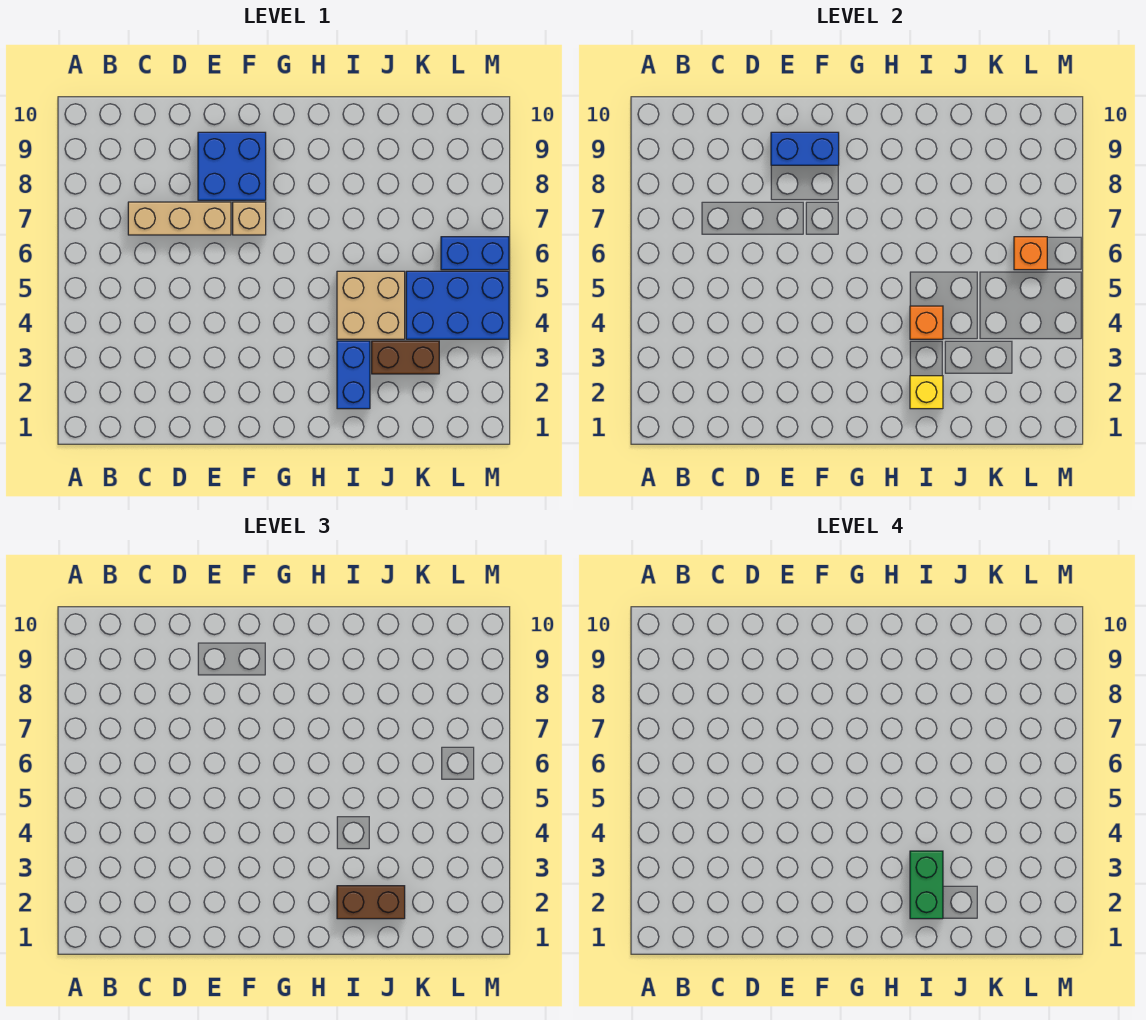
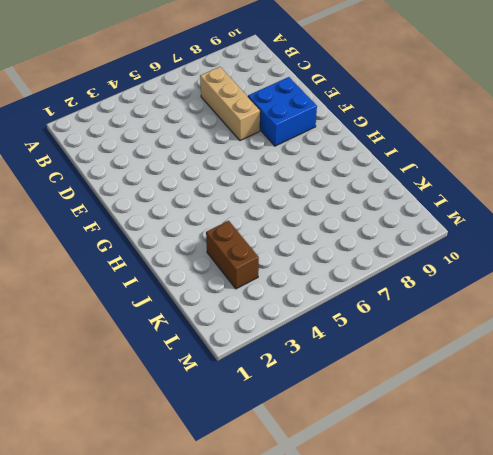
none -> tan 1x1 brick [233,202,266,235]
none -> blue 1x2 brick [337,341,370,409]
none -> tan 2x2 brick [337,271,405,339]

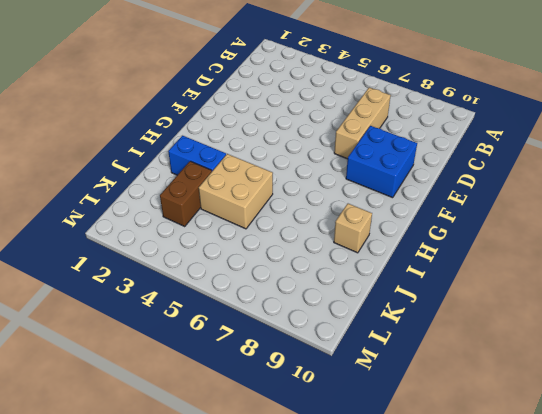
tan 1x1 brick [334,204,372,253] -> tan 1x1 brick moved to [233,202,266,235]
none -> blue 2x3 brick [406,271,509,339]
none -> blue 1x2 brick [441,237,509,270]
none -> blue 1x2 brick [771,132,839,165]

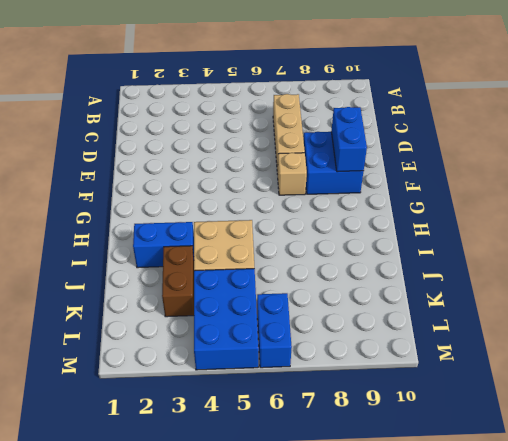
none -> yellow 1x1 brick [910,376,943,409]
none -> orange 1x1 brick [910,306,943,339]
none -> orange 1x1 brick [1014,237,1047,270]

